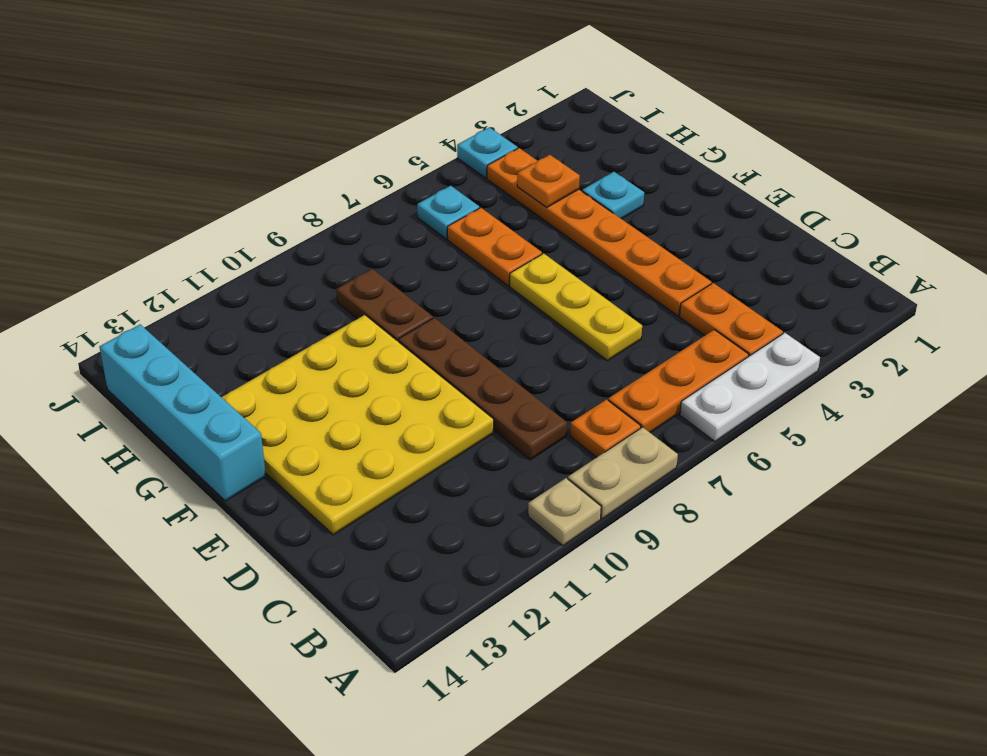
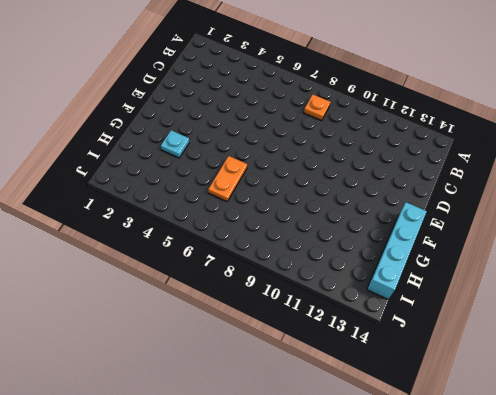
none -> white 1x3 plate [680,333,820,441]
none -> tan 1x2 plate [568,427,678,519]
none -> tan 1x1 plate [528,478,601,546]

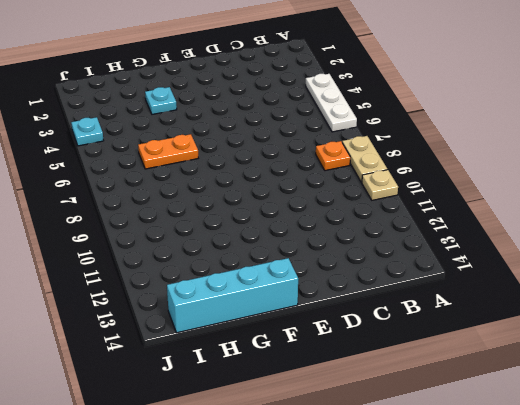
none -> orange 1x2 plate [680,283,783,356]
none -> orange 1x3 plate [608,330,749,433]
none -> brown 1x4 plate [398,318,567,460]

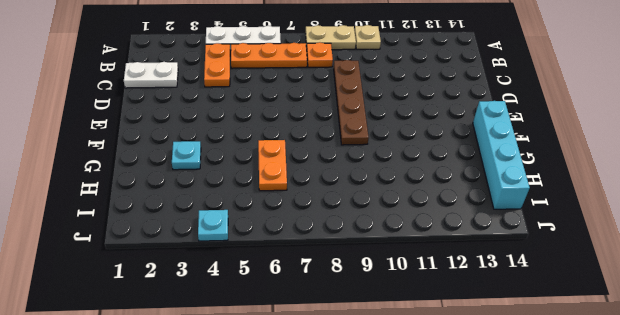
white 1x2 plate [124,62,178,88] -> none
none -> orange 1x6 plate [487,148,712,316]
none -> yellow 1x3 plate [510,253,642,361]
none -> yellow 4x4 plate [222,315,494,535]

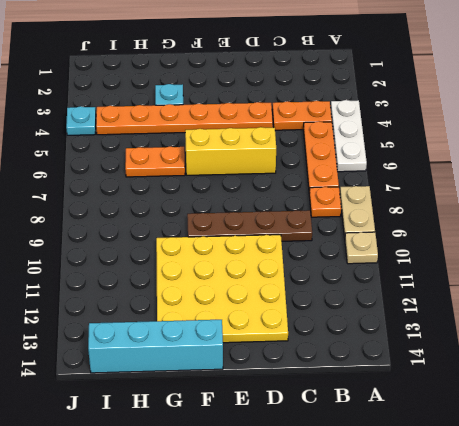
yellow 1x3 brick [185,127,276,175] -> yellow 1x3 plate [510,253,642,361]
none -> brown 1x2 plate [336,269,433,341]
none -> cyan 1x1 plate [417,186,479,239]
none -> orange 1x1 plate [517,155,580,207]

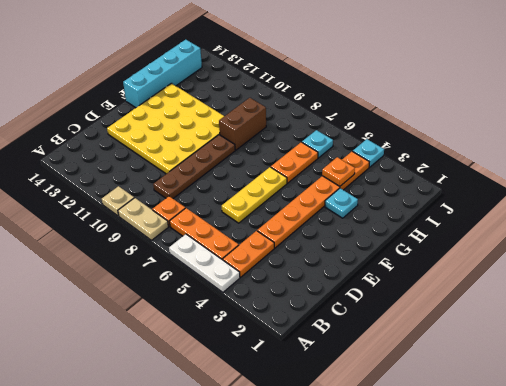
brown 1x2 brick [219,98,266,150] -> brown 1x2 plate [336,269,433,341]

